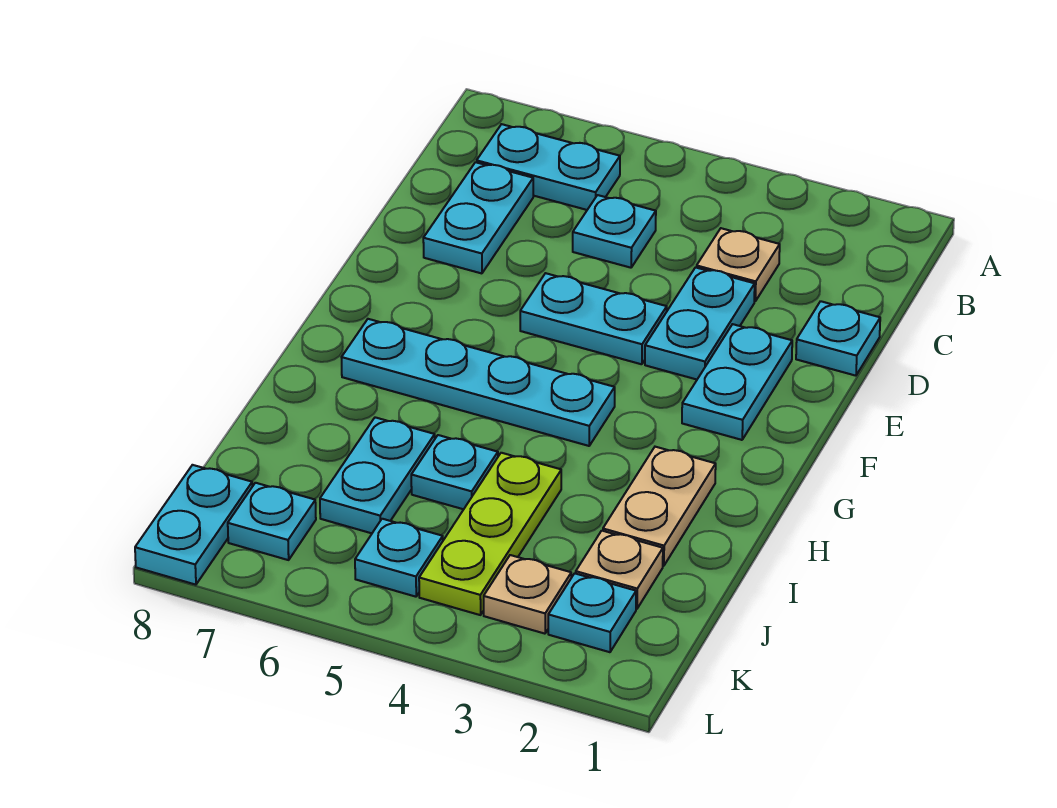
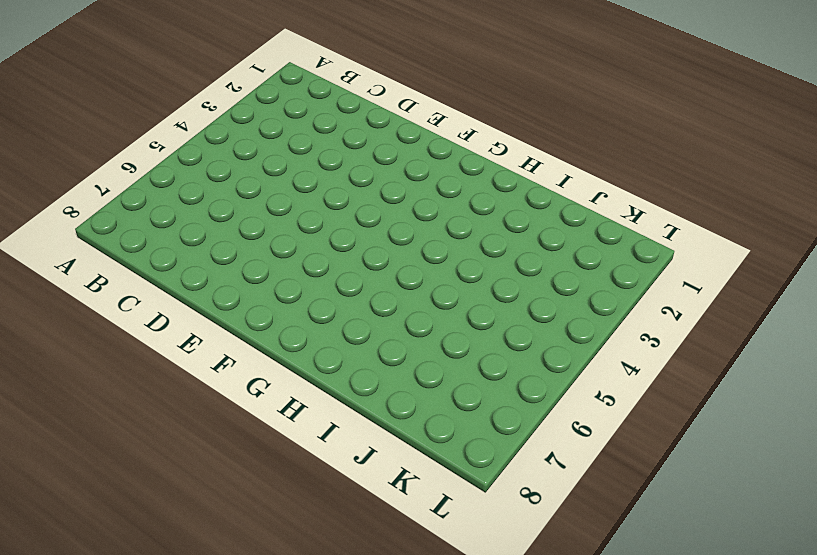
none -> cyan 1x2 plate [477,124,620,210]
none -> tan 1x1 plate [697,228,780,301]
none -> cyan 1x1 plate [573,195,656,268]

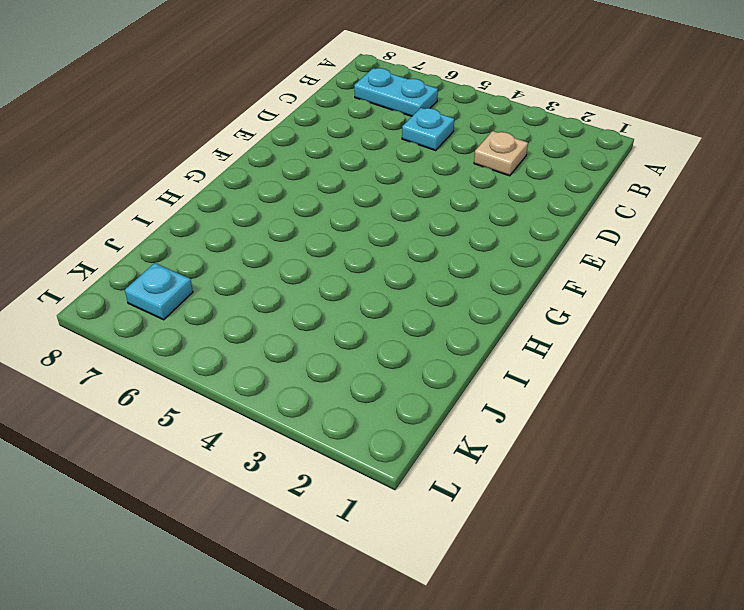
none -> cyan 1x2 plate [423,162,533,273]
none -> cyan 1x1 plate [796,301,880,376]
none -> cyan 1x2 plate [645,267,755,379]

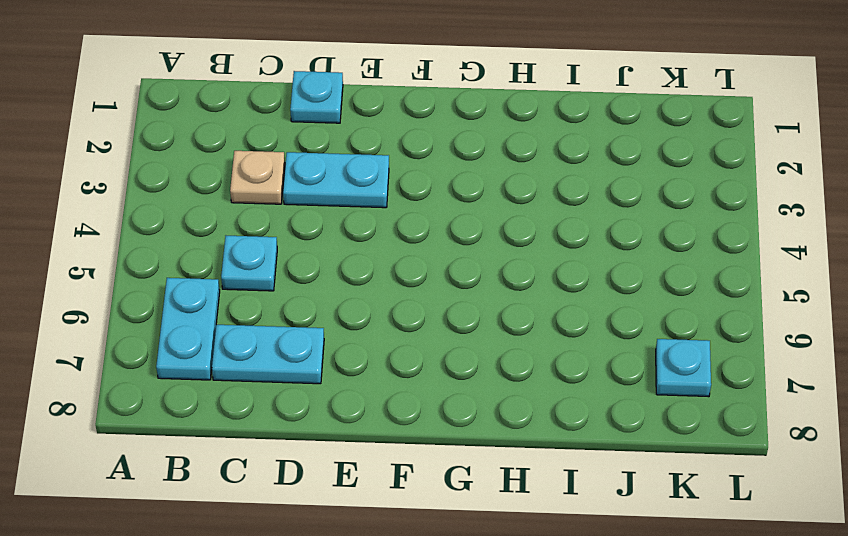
none -> cyan 1x2 plate [682,324,792,440]
none -> cyan 1x2 plate [520,273,667,364]
none -> cyan 1x4 plate [341,319,615,446]

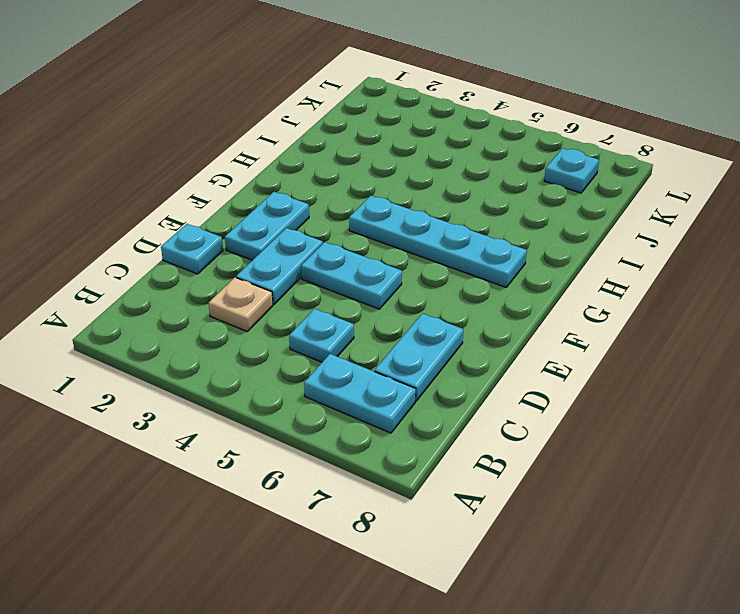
none -> tan 1x2 plate [603,447,716,566]
none -> lime 1x3 plate [419,453,561,615]
none -> cyan 1x1 plate [411,435,498,509]

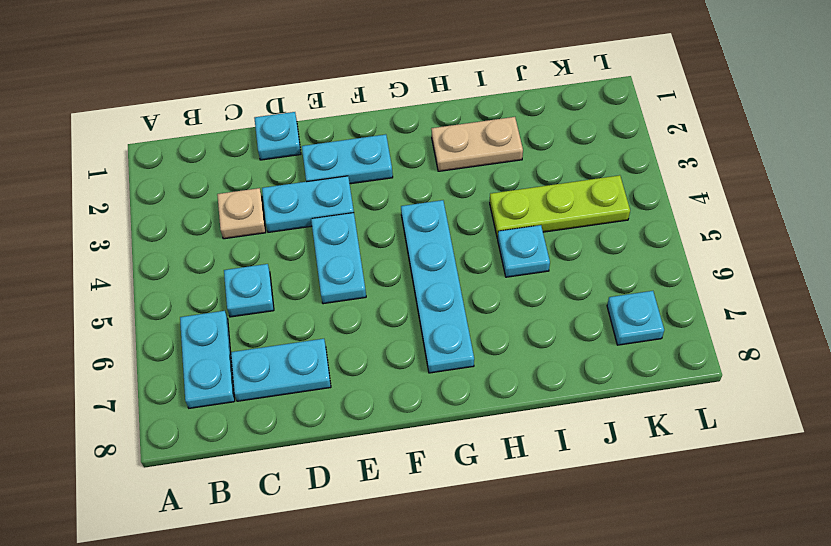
none -> cyan 1x2 plate [320,417,435,533]
none -> tan 1x1 plate [576,531,663,609]
none -> cyan 1x1 plate [548,573,636,652]

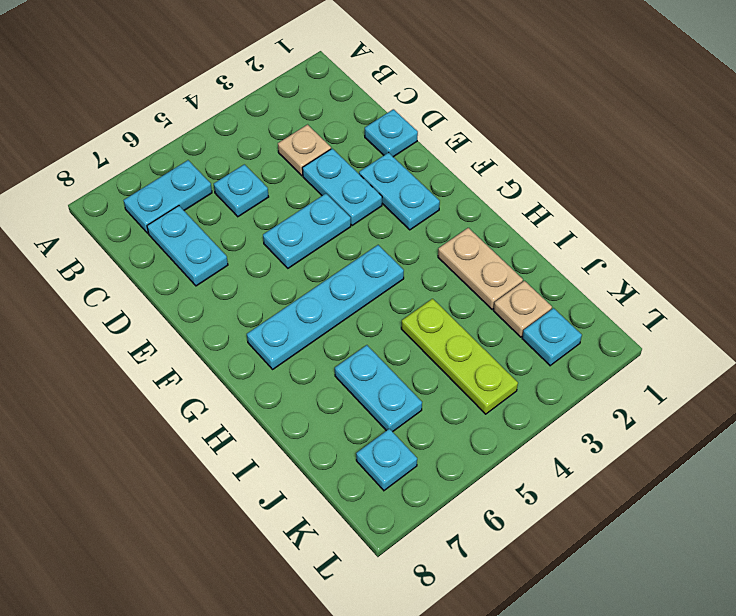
none -> cyan 1x1 plate [411,435,498,509]
none -> tan 1x1 plate [484,555,571,634]
none -> cyan 1x1 plate [355,519,443,597]

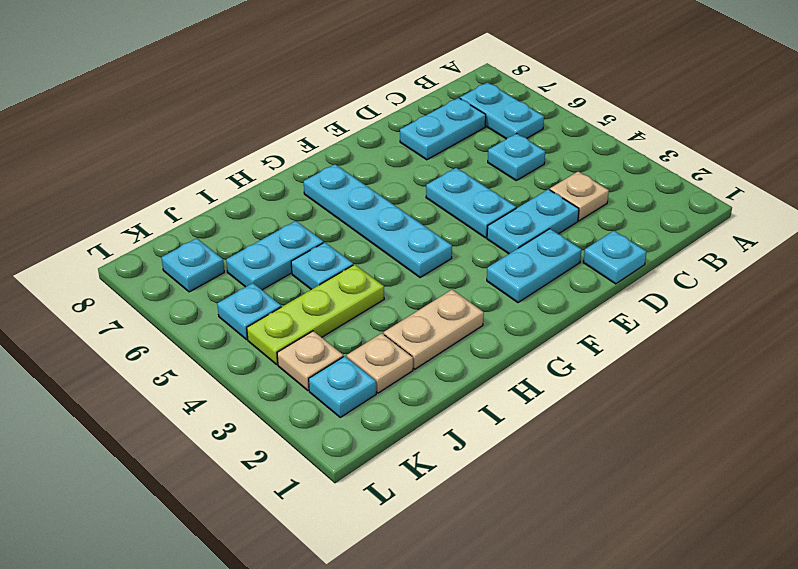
none -> cyan 1x2 plate [135,465,252,585]

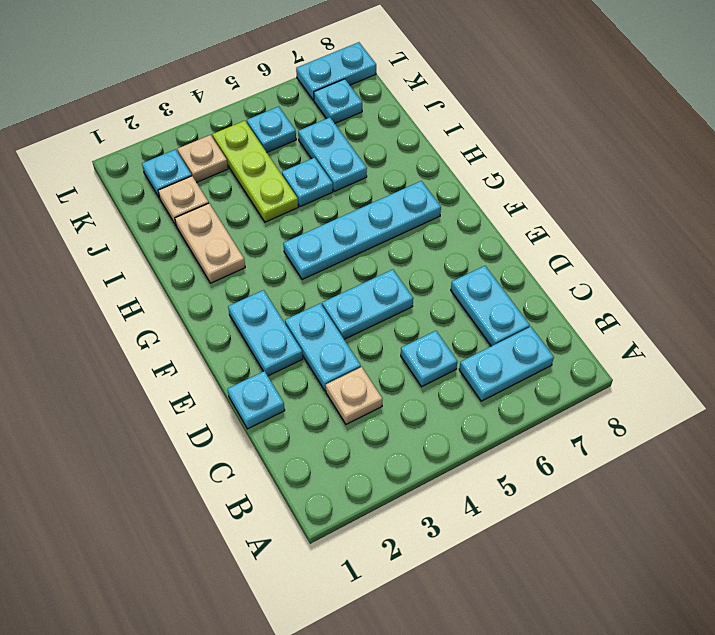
cyan 1x2 plate [296,42,376,100] -> cyan 1x2 plate turned to [135,465,252,585]

